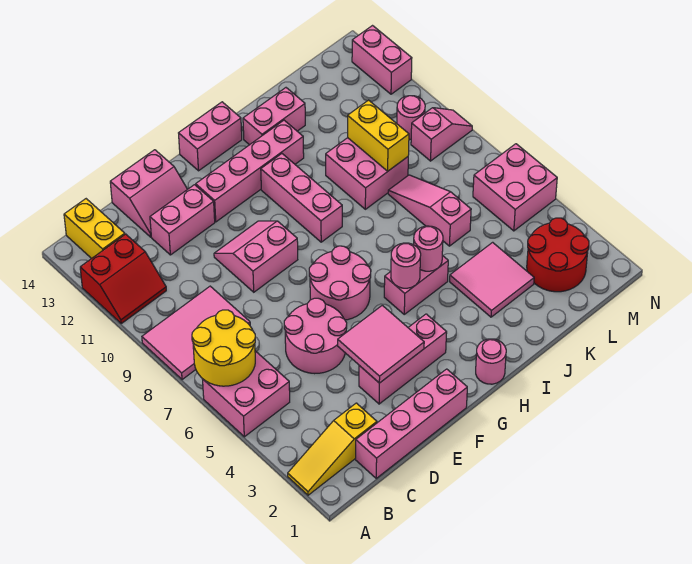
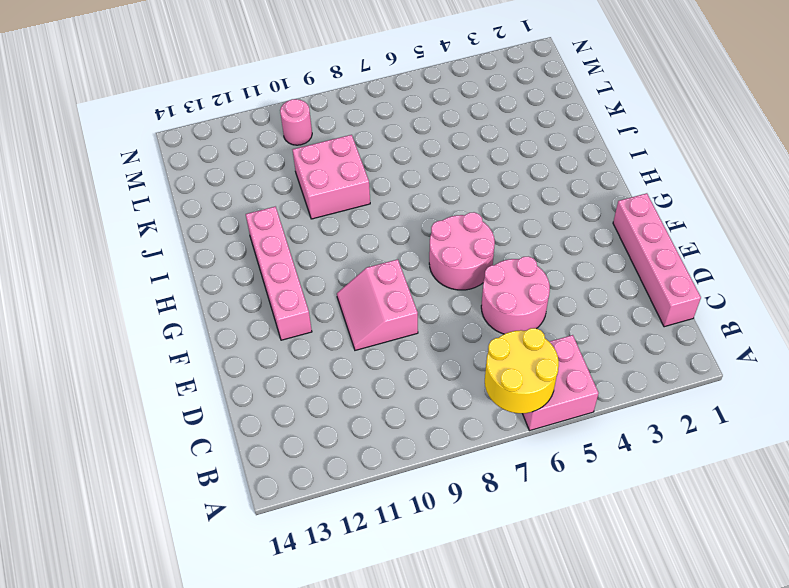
none -> yellow 1x3 slope [288,403,377,495]
none -> pink 2x3 tile [142,286,250,380]
none -> red 2x2 slope [80,234,166,323]
none -> yellow 1x2 brick [64,199,125,259]

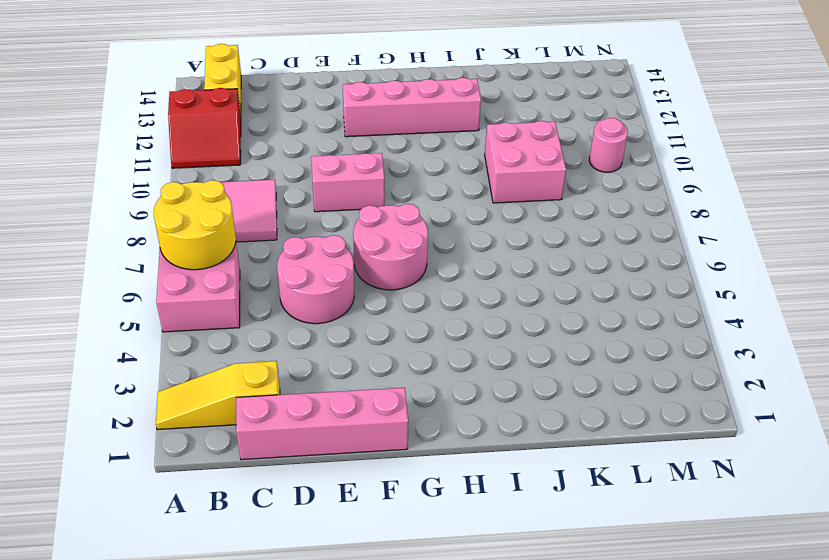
none -> pink 1x2 brick [150,185,215,255]
none -> pink 2x2 slope [110,150,187,237]
none -> pink 1x3 brick [359,314,447,404]
none -> pink 1x2 brick [179,102,242,171]

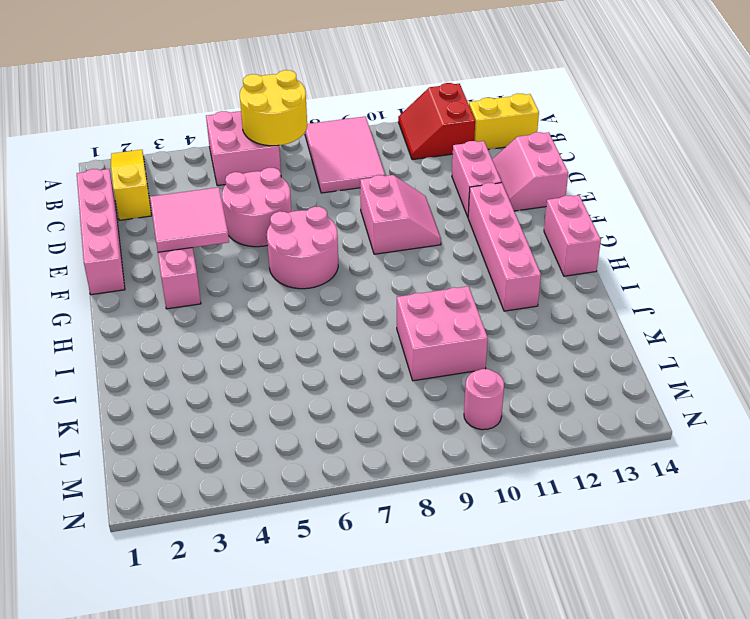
none -> pink 1x1 round brick [476,339,506,384]
none -> pink 1x2 brick [384,255,448,314]
none -> pink 1x3 brick [261,154,342,242]
none -> pink 1x2 brick [243,88,305,145]

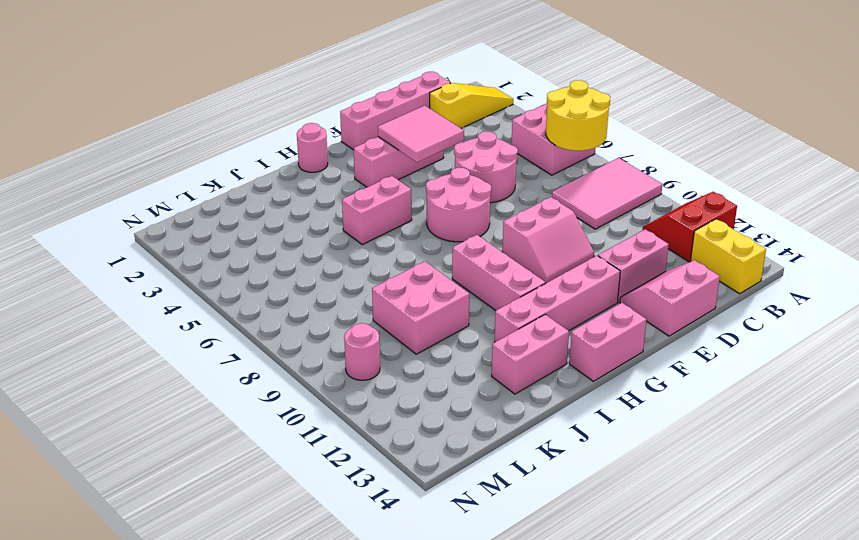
none -> pink 2x2 tile [450,242,534,317]
none -> pink 1x3 slope [388,175,471,246]
none -> red 2x2 round brick [527,218,589,292]
none -> pink 2x2 brick [473,144,557,231]

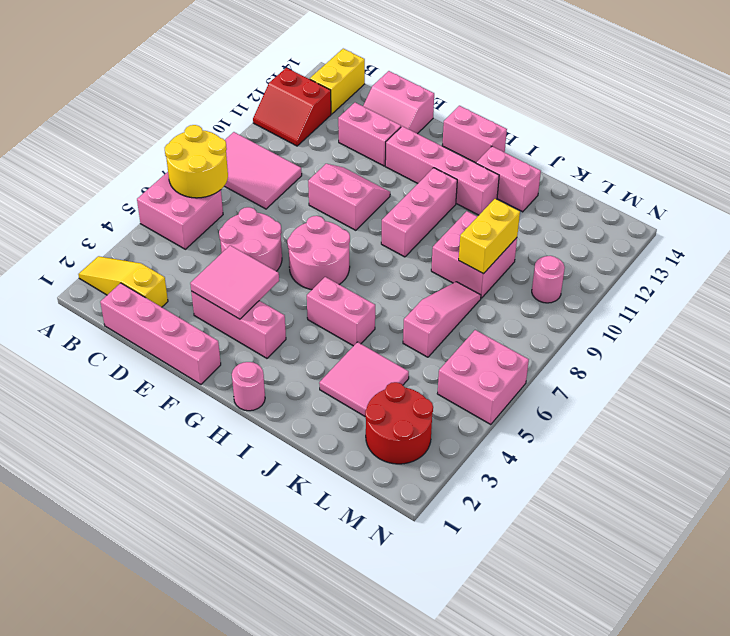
none -> pink 1x2 slope [411,108,472,161]
none -> pink 1x2 brick [352,26,412,94]
none -> pink 1x1 round brick [391,243,421,288]
none -> pink 1x1 round brick [414,226,443,271]

